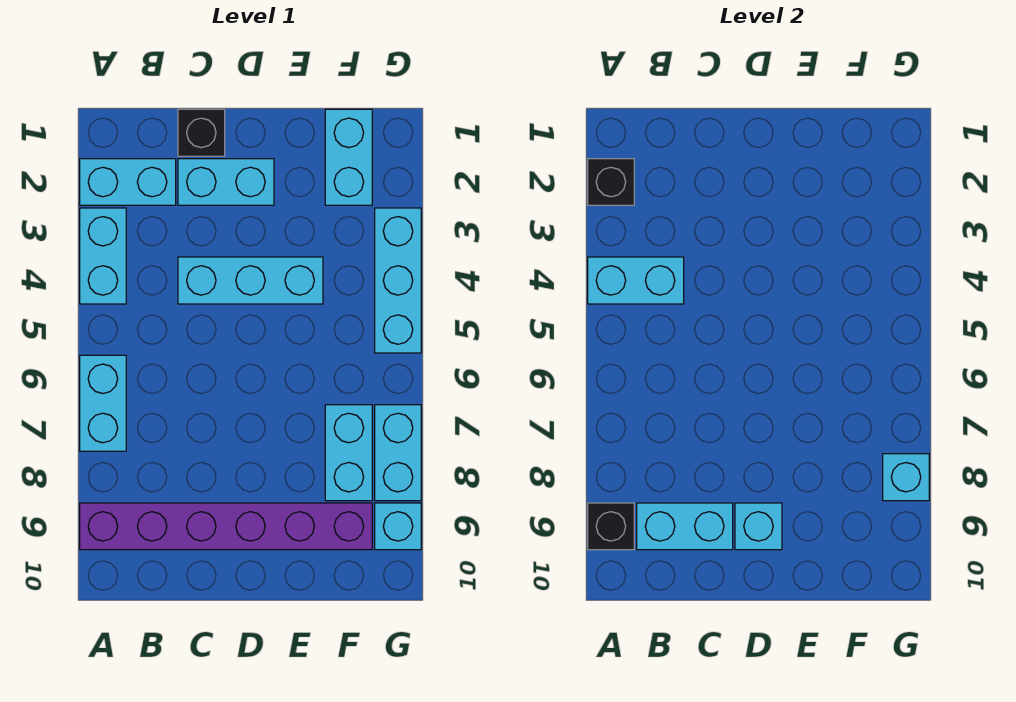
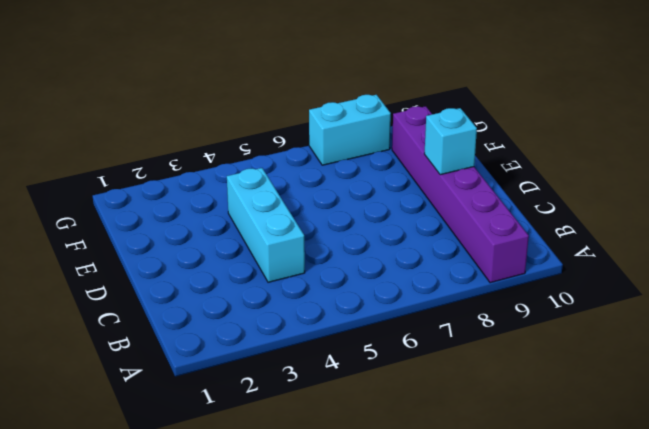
none -> cyan 1x2 brick [80,159,176,205]
none -> cyan 1x2 brick [80,208,126,304]
none -> cyan 1x2 brick [80,355,126,451]

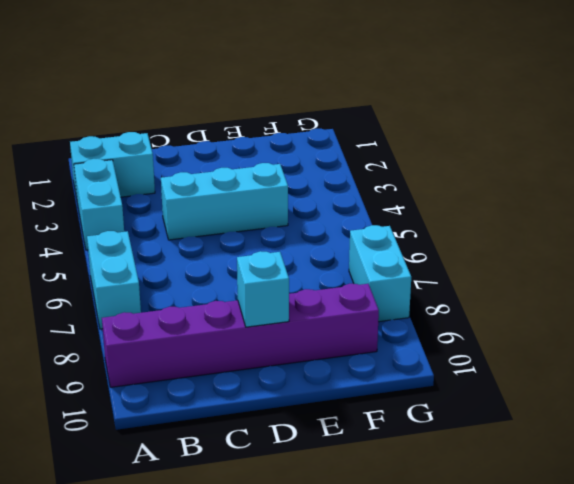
none -> black 1x1 brick [178,109,225,156]
none -> cyan 1x2 brick [178,159,274,205]
none -> cyan 1x2 brick [325,109,372,205]

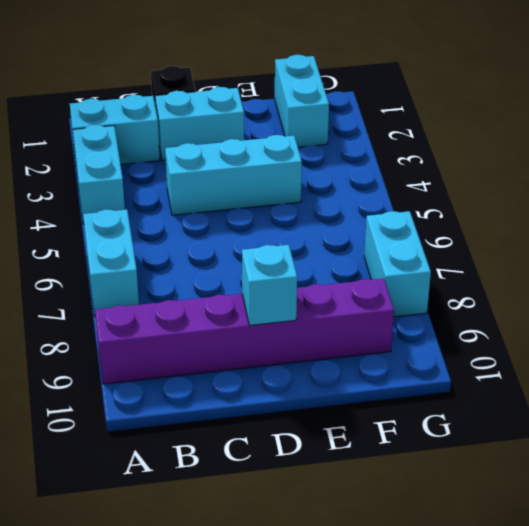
none -> cyan 1x2 brick [325,405,372,501]
none -> cyan 1x3 brick [375,208,421,353]
none -> cyan 1x1 brick [375,503,421,550]

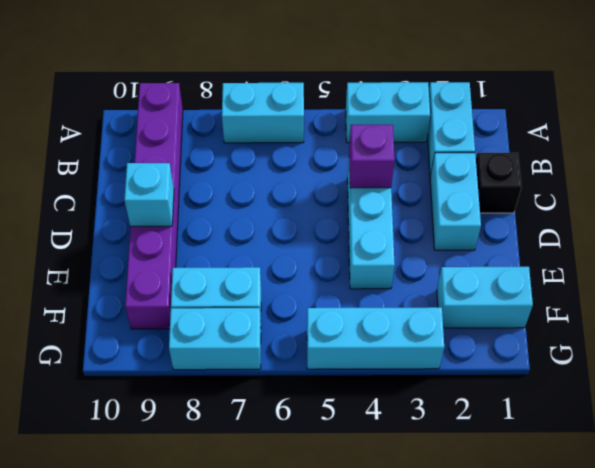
purple 1x1 brick [349,125,395,188] -> none
none -> cyan 1x1 brick [375,503,421,550]
none -> black 1x1 brick [588,159,634,205]
none -> cyan 1x2 brick [588,257,684,304]

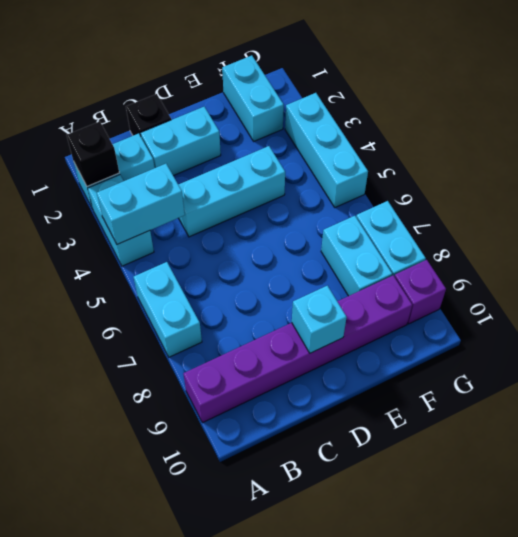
purple 1x1 brick [394,260,446,324] -> cyan 1x1 brick [375,503,421,550]
none -> black 1x1 brick [588,503,634,550]
none -> cyan 1x2 brick [637,503,733,550]
none -> cyan 1x1 brick [883,454,929,501]

